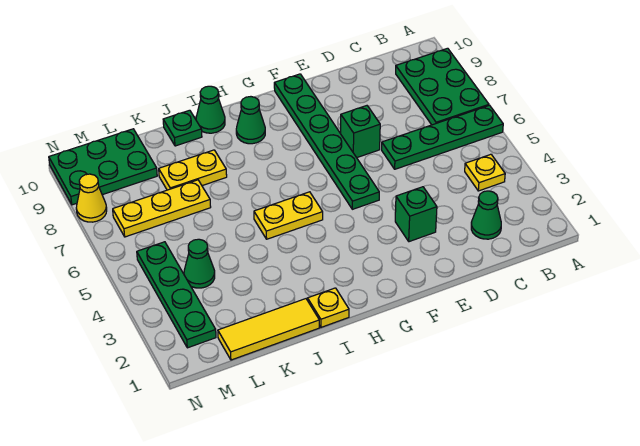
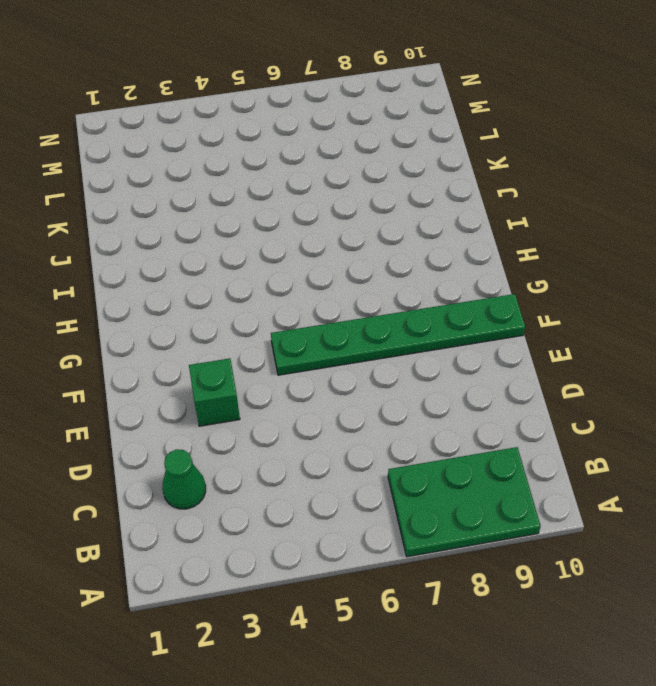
none -> green 1x4 plate [382,105,503,169]
none -> yellow 1x1 plate [465,154,505,191]
none -> green 1x1 brick [341,106,380,158]

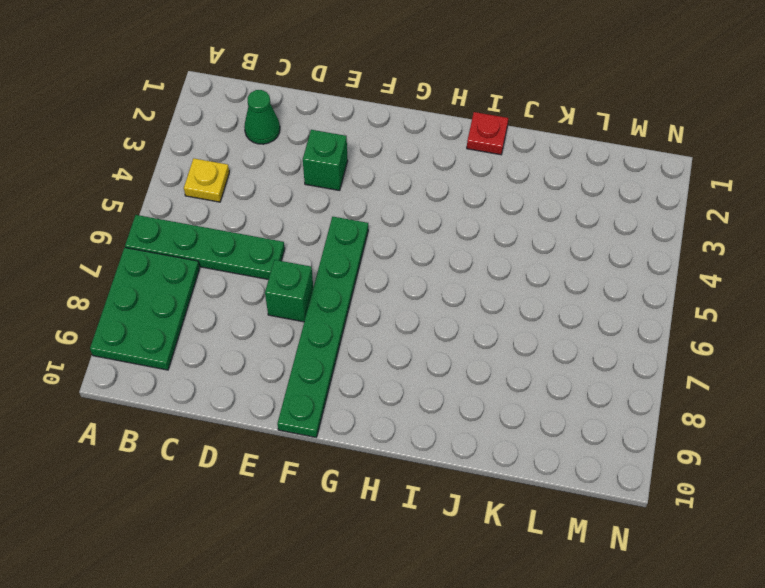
red 1x1 plate [467,112,508,155] -> yellow 1x1 plate [308,288,349,327]
none -> yellow 1x2 plate [254,192,323,239]
none -> green 1x1 cone [236,97,265,144]
none -> green 1x1 cone [196,86,225,133]

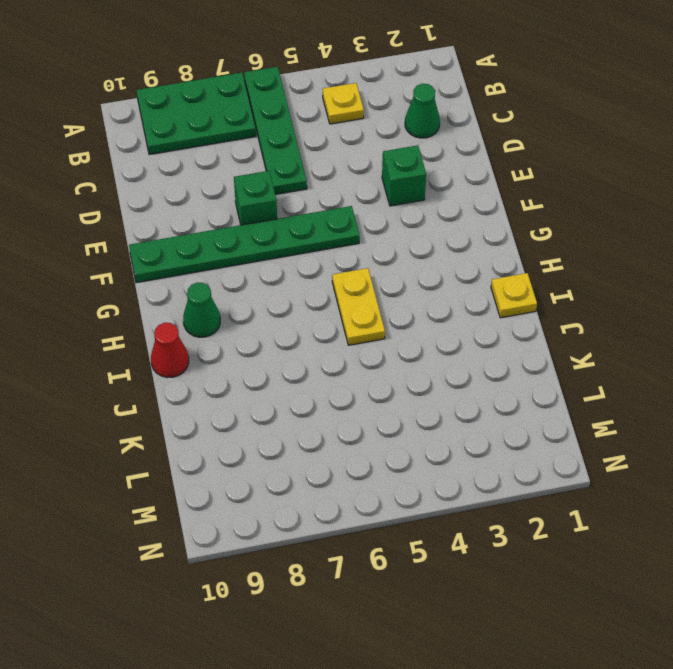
red 1x1 cone [151,323,189,378] -> green 1x1 cone [196,86,225,133]
none -> yellow 1x3 tile [218,299,319,360]
none -> yellow 1x2 plate [159,150,227,190]
none -> green 1x1 plate [163,110,202,146]

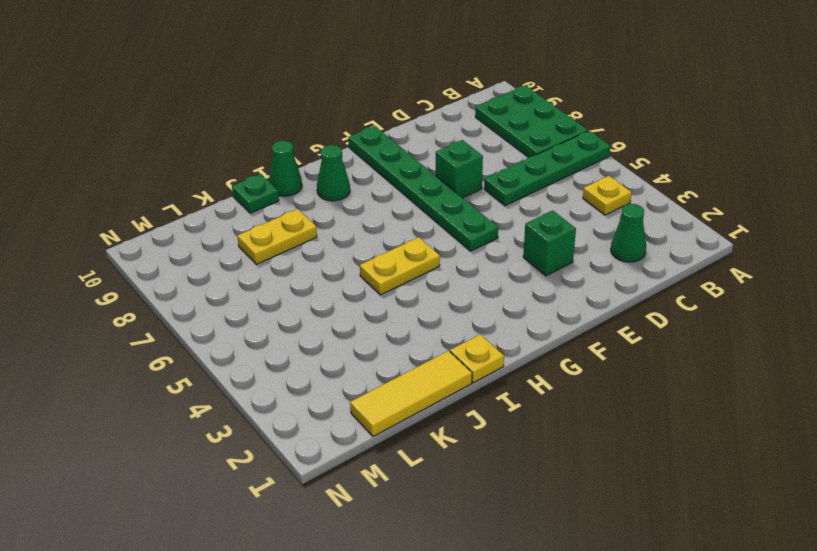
none -> yellow 1x3 plate [113,180,211,237]
none -> green 1x1 cone [184,239,215,288]
none -> green 2x3 plate [49,129,157,205]

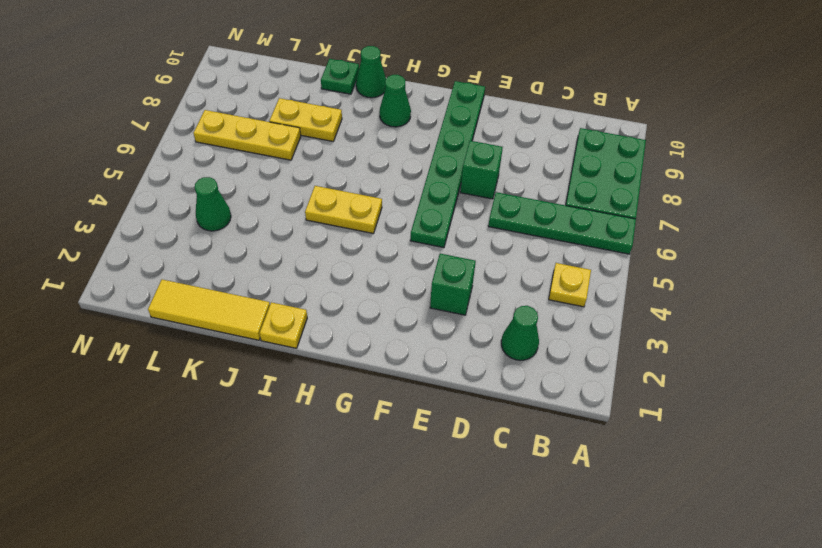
none -> green 2x3 plate [49,129,157,205]
none -> green 1x4 plate [137,242,216,348]
none -> yellow 1x1 cone [76,174,107,222]

